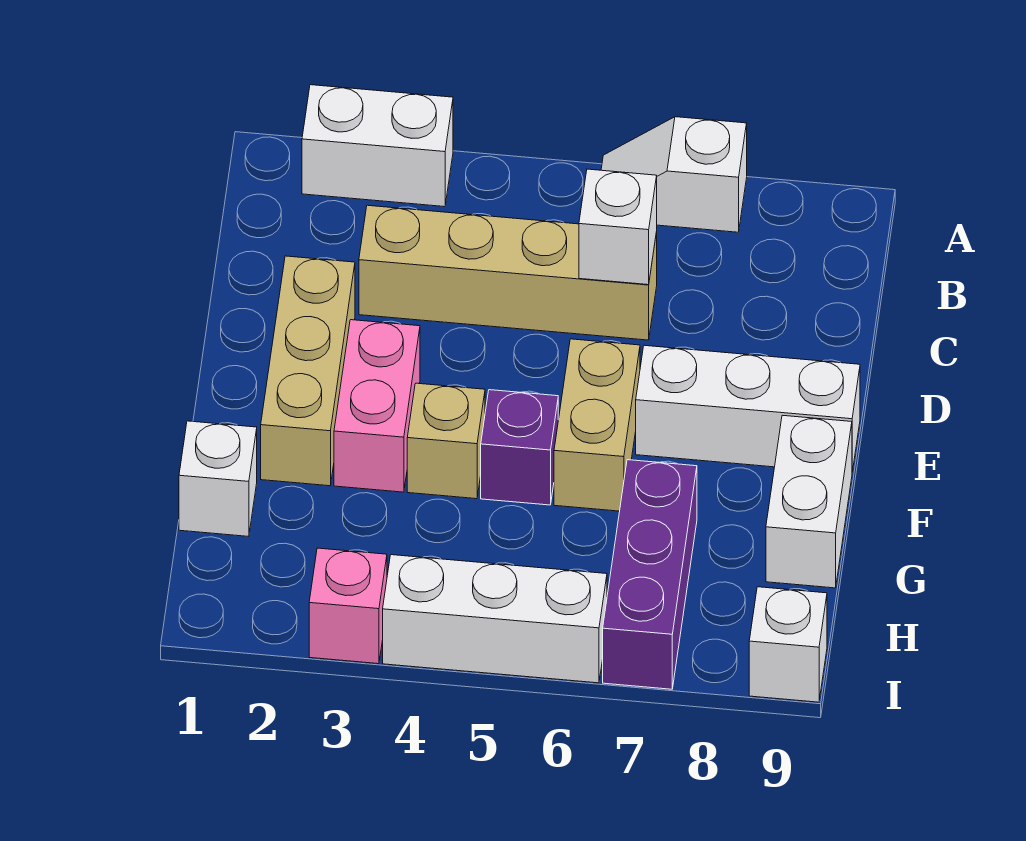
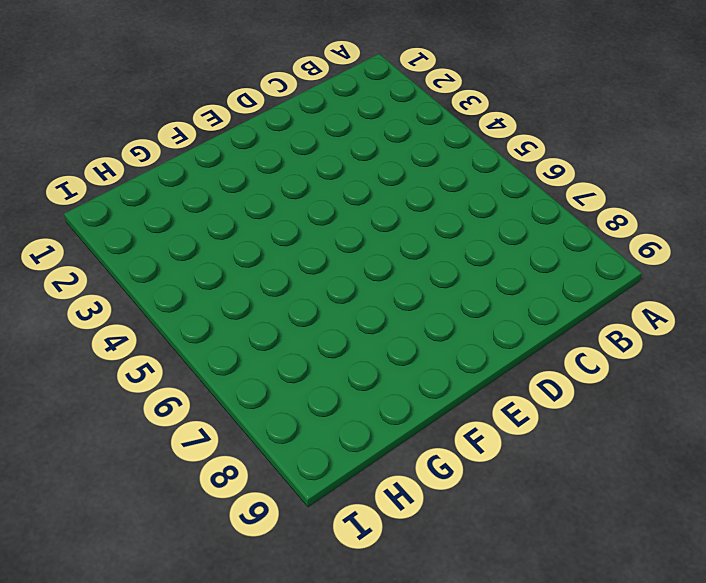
none -> white 1x2 brick [302,85,453,207]
none -> white 1x2 slope [601,117,747,232]
none -> tan 1x4 brick [359,205,657,340]

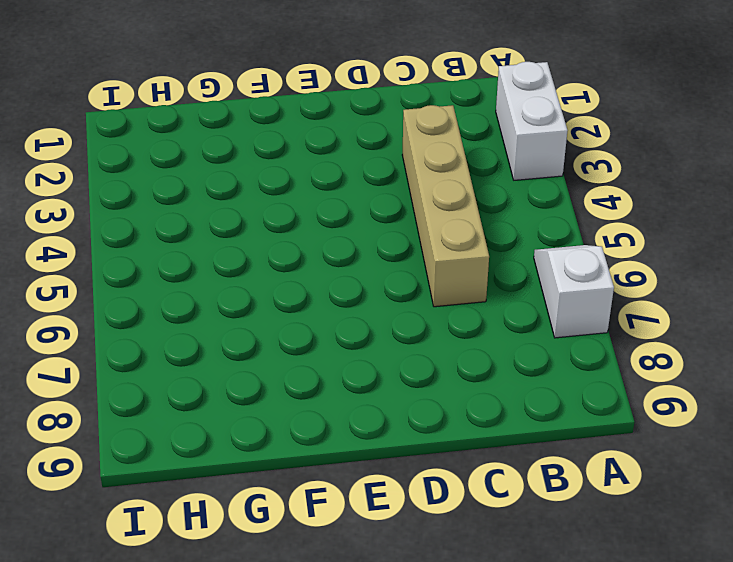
none -> tan 1x3 brick [261,256,355,486]
none -> pink 1x2 brick [334,320,420,492]
none -> tan 1x2 brick [554,339,640,511]

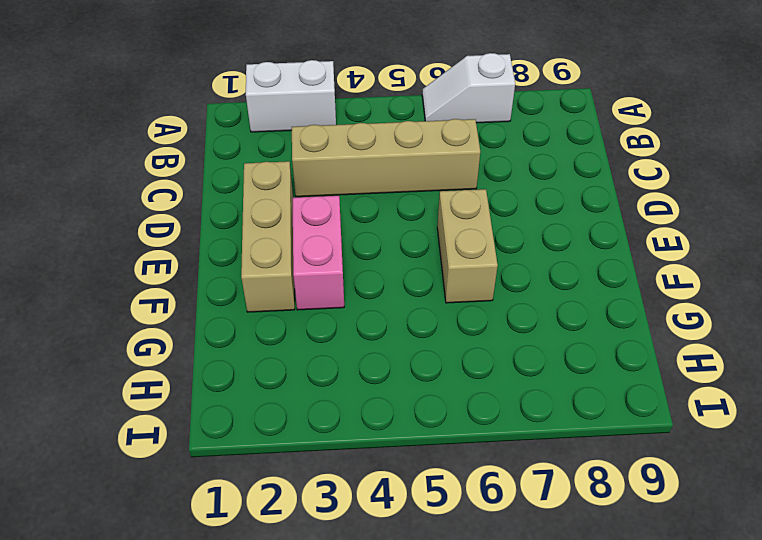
none -> white 1x3 brick [636,345,860,472]
none -> tan 1x1 brick [407,383,485,499]
none -> purple 1x1 brick [481,390,558,505]

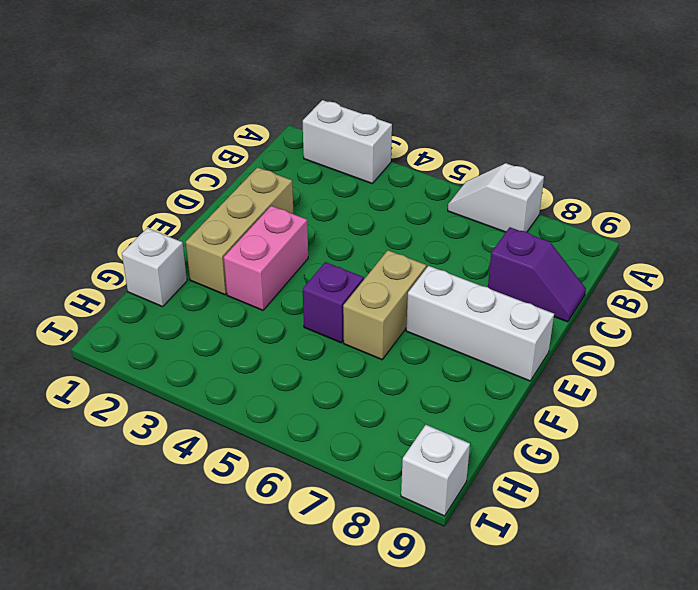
purple 1x2 slope [488,227,586,322] -> none
none -> tan 1x4 brick [359,205,657,340]
none -> tan 1x1 brick [407,383,485,499]
none -> white 1x2 brick [766,415,852,588]

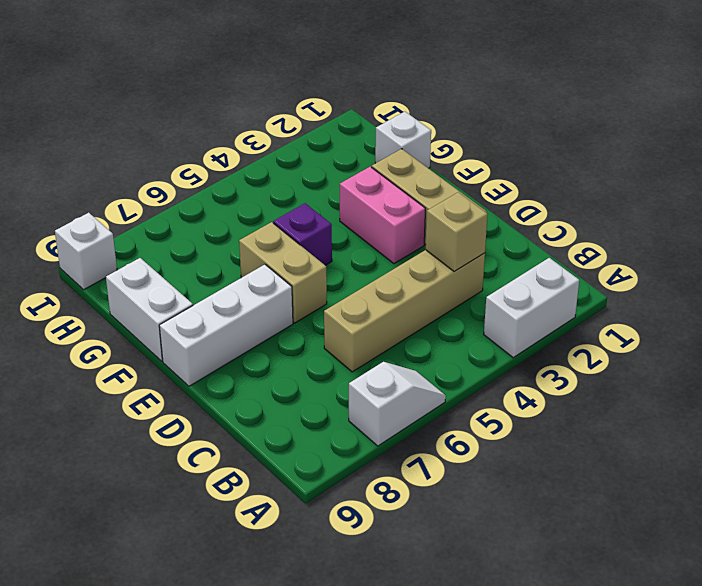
tan 1x1 brick [425,192,488,272] -> tan 1x1 brick moved to [407,383,485,499]
none -> purple 1x3 brick [603,460,697,689]
none -> pink 1x1 brick [309,548,387,664]
none -> white 1x3 brick [383,555,607,683]

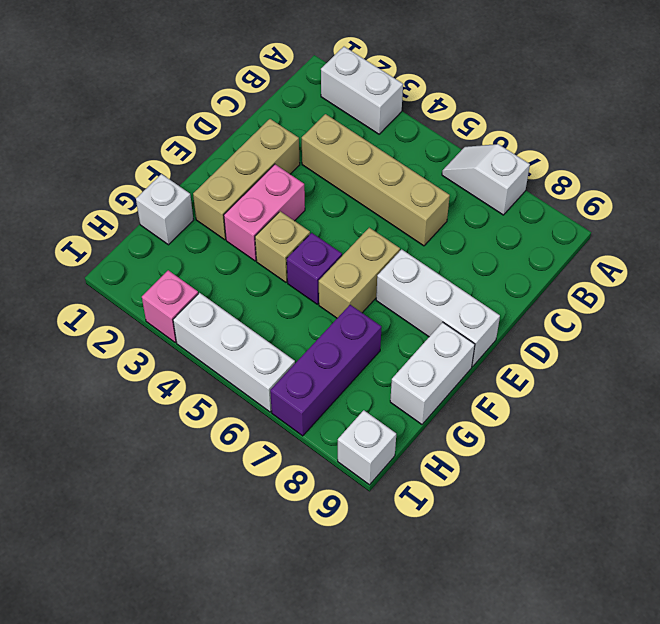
none -> white 1x1 brick [579,169,657,285]

